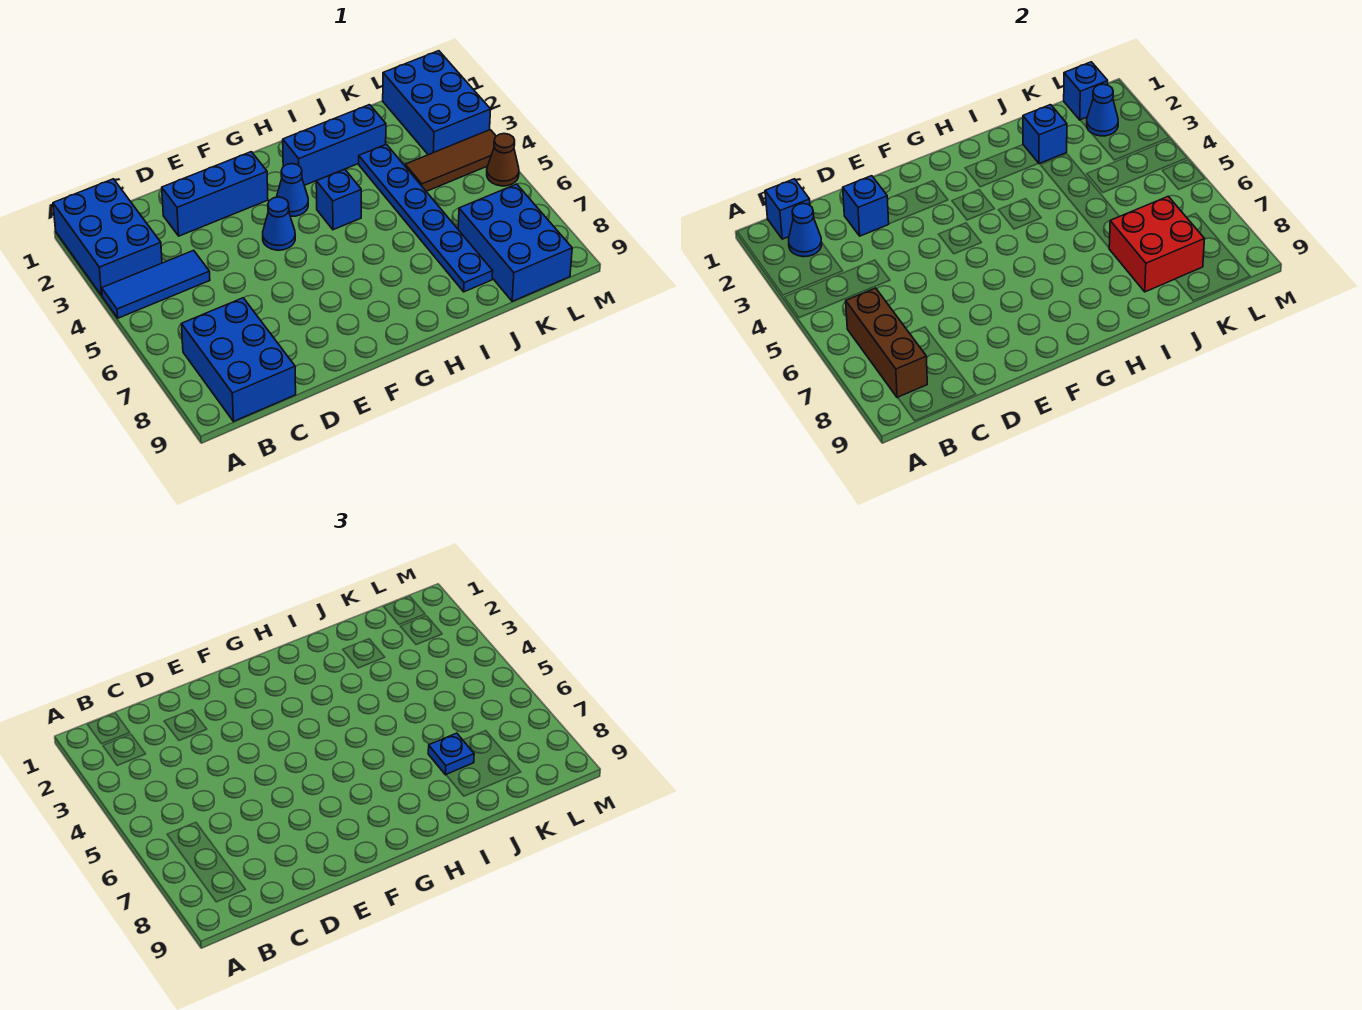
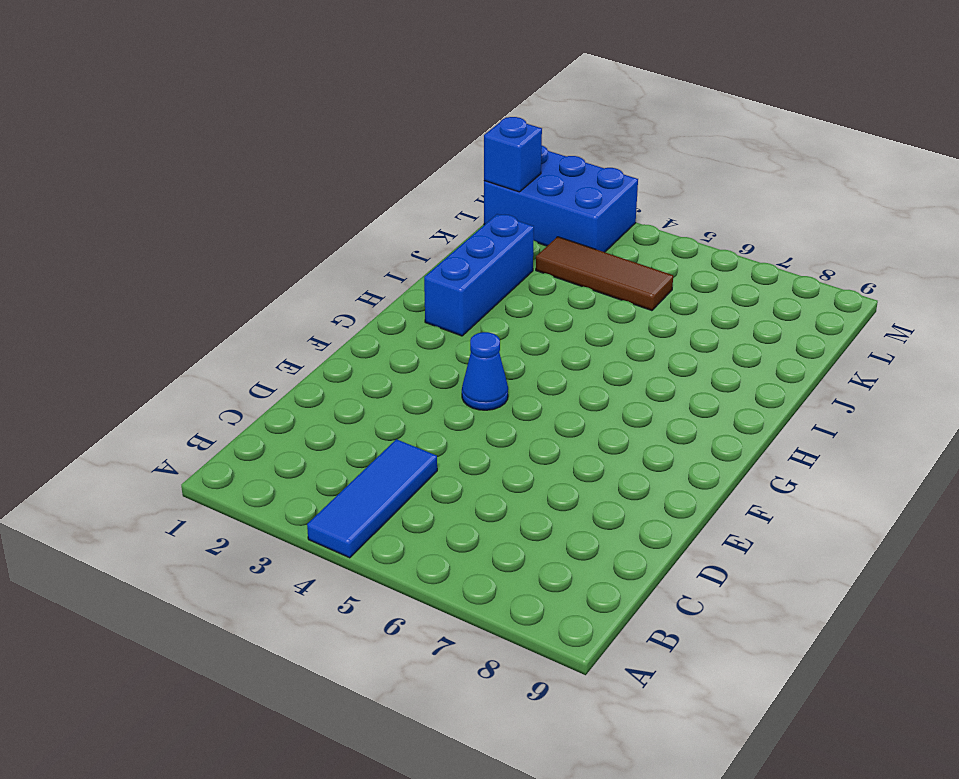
brown 1x3 tile [536,237,673,311] -> brown 1x3 tile turned to [405,130,496,191]
none -> blue 2x3 brick [53,179,162,296]
none -> blue 2x3 brick [181,298,296,422]
none -> blue 1x3 brick [162,152,268,236]

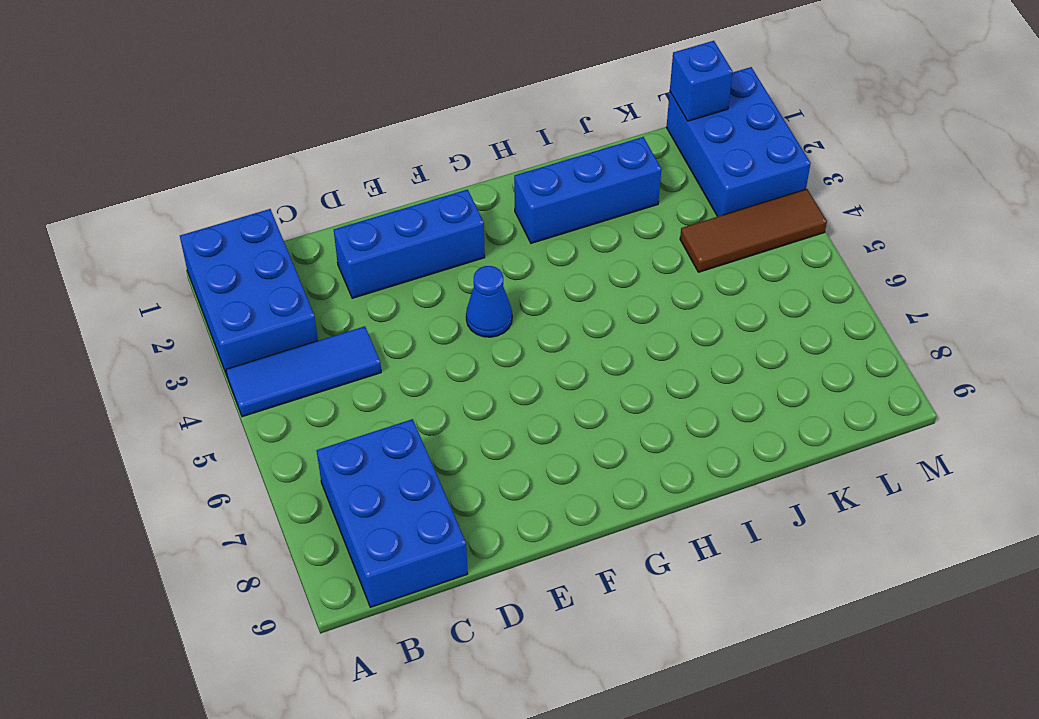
none -> blue 1x1 cone [277,164,308,216]
none -> blue 1x1 brick [316,169,361,230]
none -> blue 1x6 plate [359,144,493,292]

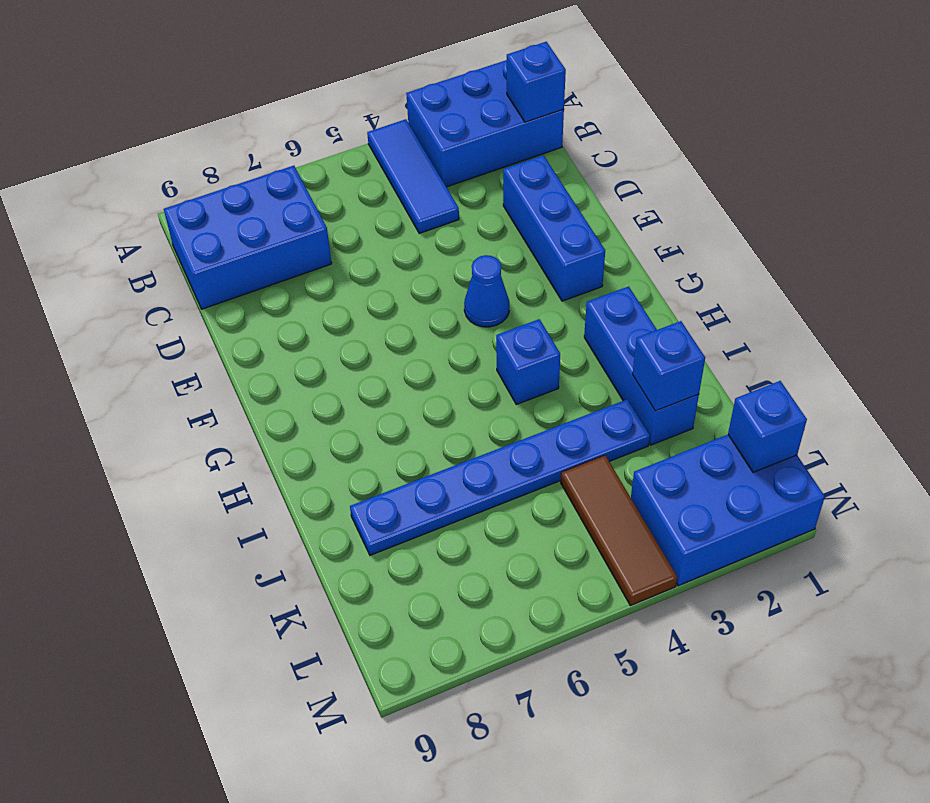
none -> blue 1x1 cone [277,164,308,216]
none -> blue 2x3 brick [458,184,572,301]
none -> brown 1x1 cone [487,134,519,186]

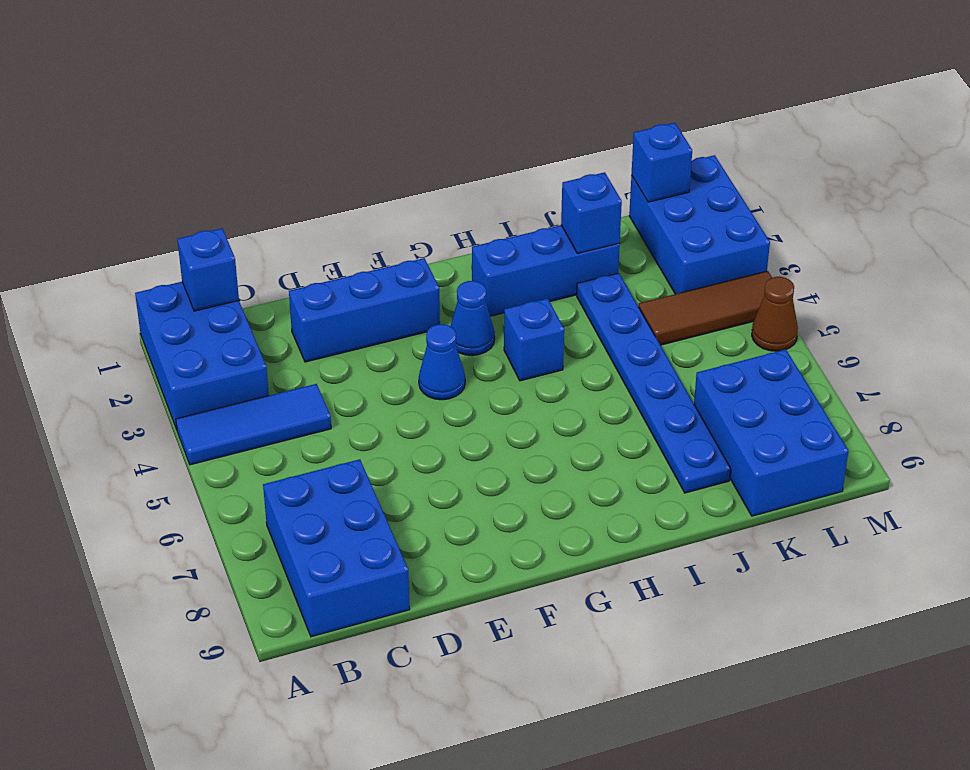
none -> blue 1x1 cone [789,204,822,257]
none -> brown 1x3 brick [846,288,927,398]
none -> blue 1x1 brick [843,176,889,236]

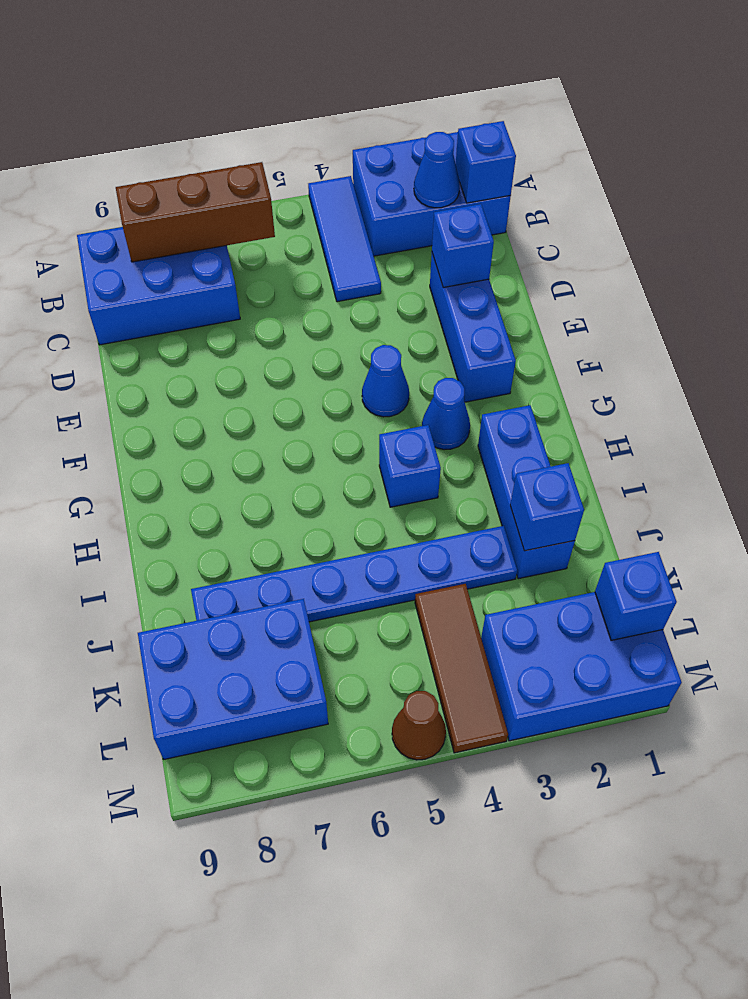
none -> red 2x2 brick [1109,196,1205,292]
none -> blue 1x1 cone [1087,84,1118,136]
none -> blue 1x1 plate [428,733,474,775]

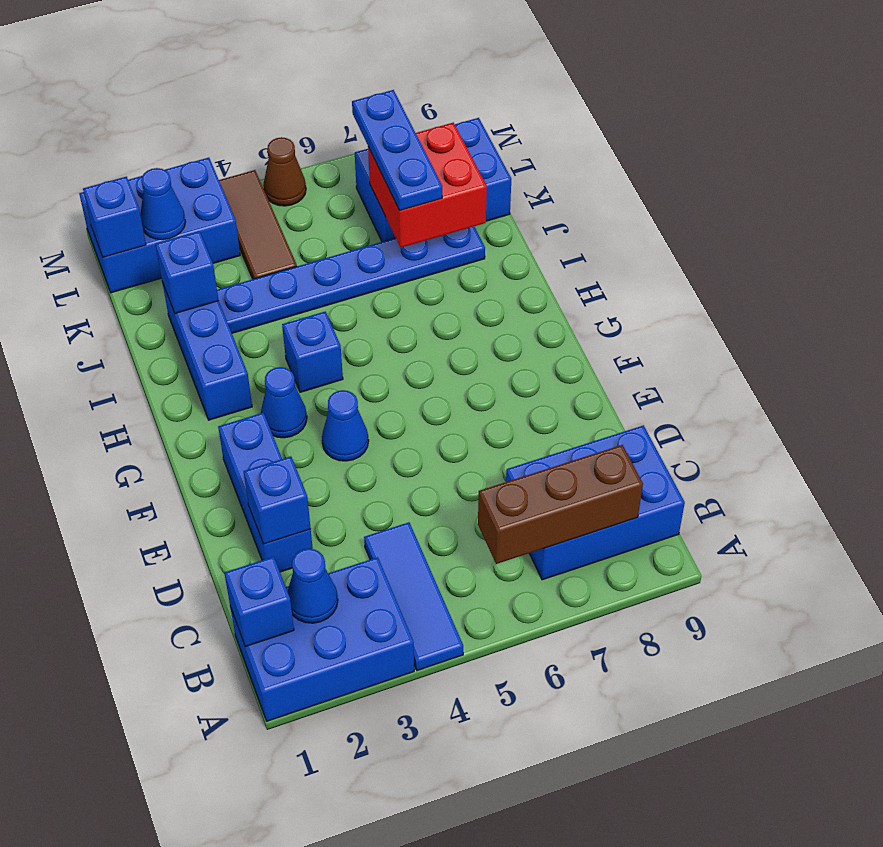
blue 1x3 plate [352,90,442,210] -> blue 1x1 plate [428,733,474,775]

